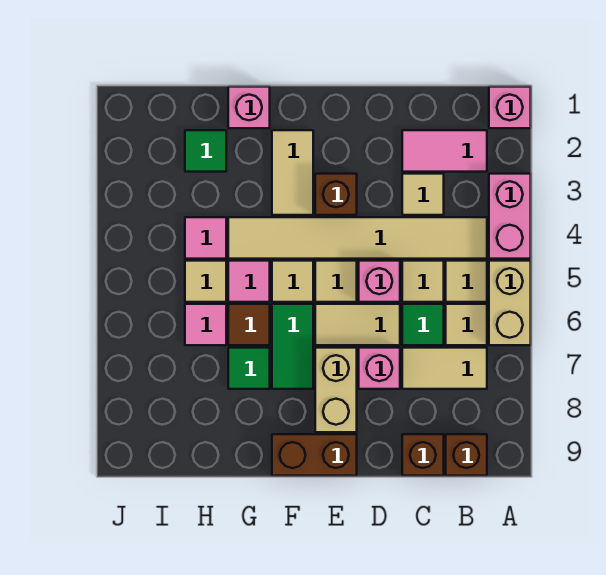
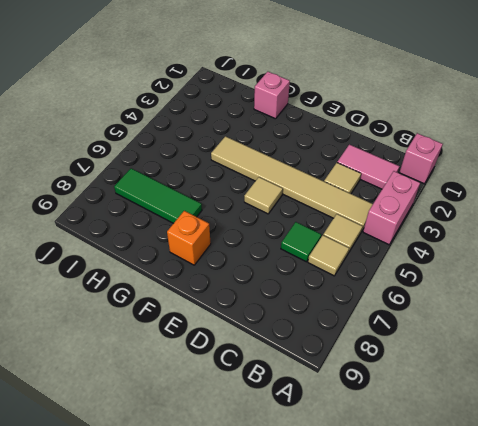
orange 1x1 brick [167,211,211,265] -> none
green 1x3 tile [114,168,202,223] -> green 1x1 tile [228,348,270,389]
none -> tan 1x2 brick [489,261,531,345]
none -> tan 1x2 tile [402,348,487,389]
none -> brown 1x1 brick [446,434,487,476]
none -> tan 1x1 tile [402,261,444,302]

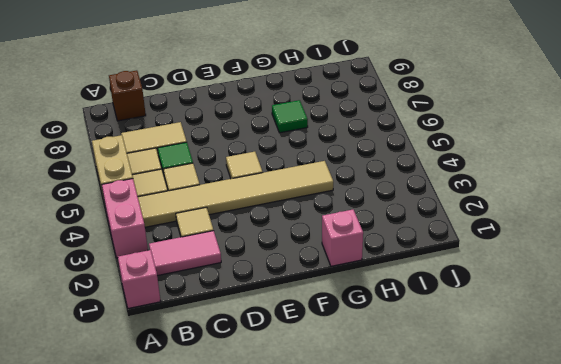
none -> brown 1x1 brick [402,434,444,476]
none -> pink 1x1 brick [359,261,400,302]
none -> tan 1x2 tile [315,304,400,345]
none -> pink 1x1 brick [359,348,400,389]

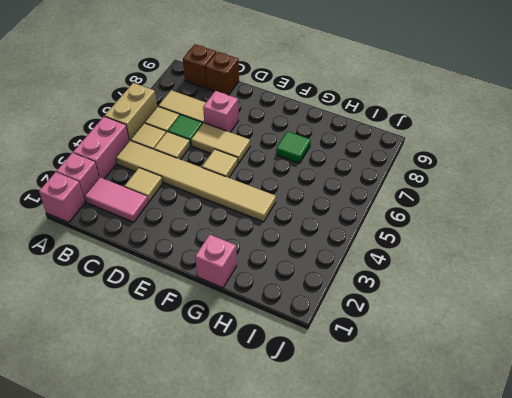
pink 1x1 brick [56,153,99,202] -> pink 1x1 brick moved to [359,261,400,302]
none -> brown 1x1 brick [315,174,357,215]
none -> tan 1x2 brick [315,348,357,432]
none -> brown 1x2 brick [272,434,357,476]
none -> tan 1x2 tile [272,130,313,215]

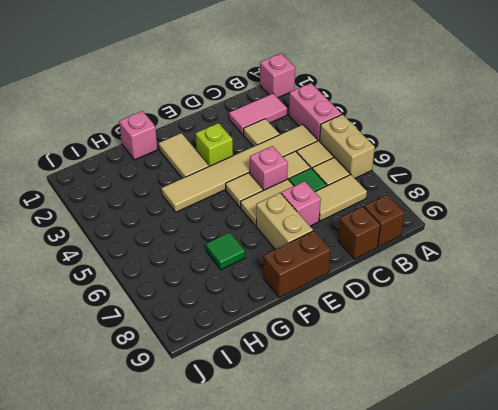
lime 1x1 brick [196,123,233,166] -> brown 1x1 brick [315,174,357,215]
none -> tan 1x1 tile [272,261,313,302]
none -> green 1x2 tile [272,304,313,389]
none -> pink 1x1 tile [228,261,270,302]
none -> brown 1x1 tile [228,304,270,345]

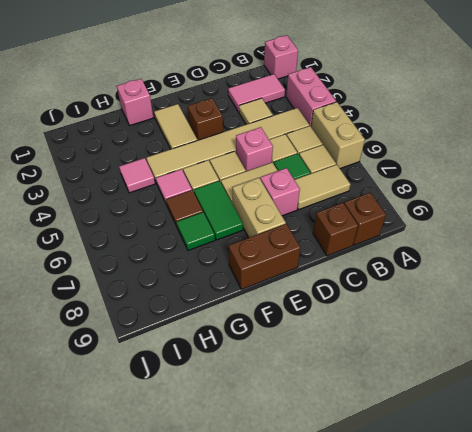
none -> green 1x1 tile [185,130,226,172]
none -> tan 1x1 tile [185,261,226,302]
none -> pink 1x1 tile [185,304,226,345]

